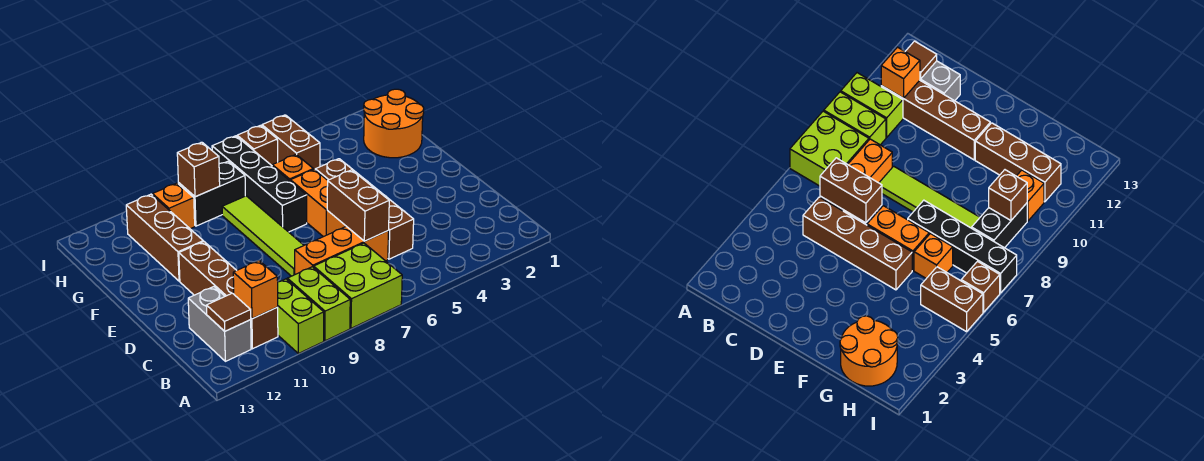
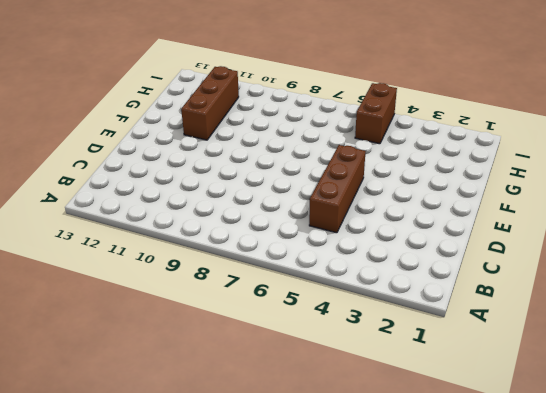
brown 1x3 brick [309,145,366,233] -> brown 1x4 brick [315,159,414,259]
none -> lime 2x2 brick [314,243,402,328]
none -> lime 1x2 brick [287,267,350,341]
none -> lime 1x2 brick [278,279,324,353]

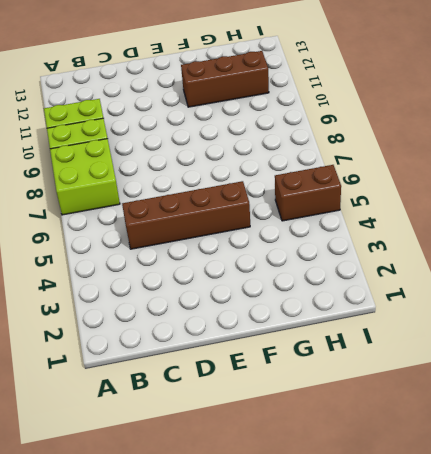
none -> brown 1x4 brick [179,242,278,349]
none -> grey 1x2 brick [188,287,251,361]
none -> orange 1x3 brick [295,226,389,274]

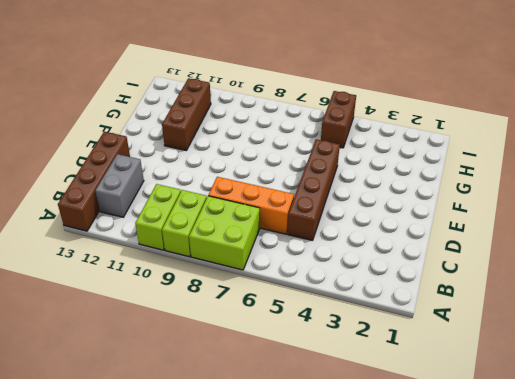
brown 1x4 brick [58,132,130,231] -> brown 1x4 brick moved to [179,242,278,349]
none -> lime 1x4 tile [222,196,304,276]
none -> orange 1x2 brick [290,169,346,237]
none -> black 1x4 brick [212,136,307,232]

